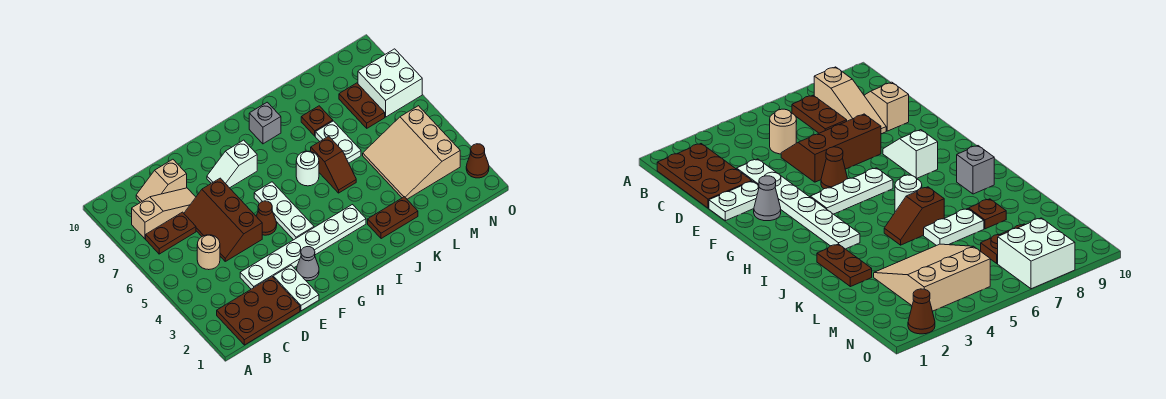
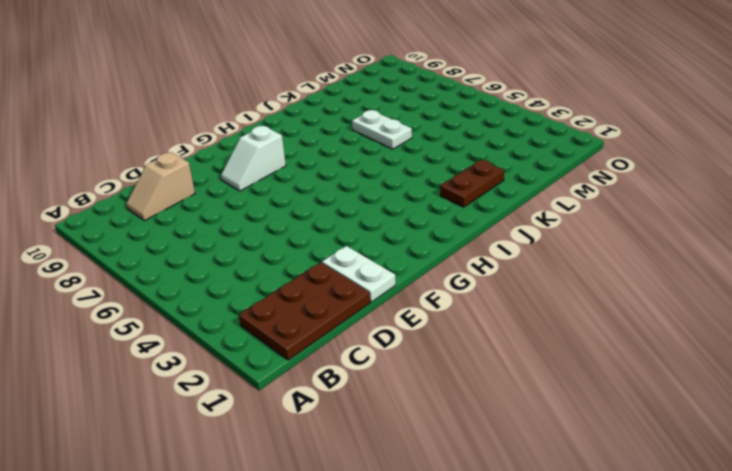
none -> brown 1x2 plate [146,212,196,254]
none -> tan 1x3 slope [132,188,196,239]
none -> tan 1x1 round brick [197,235,220,270]

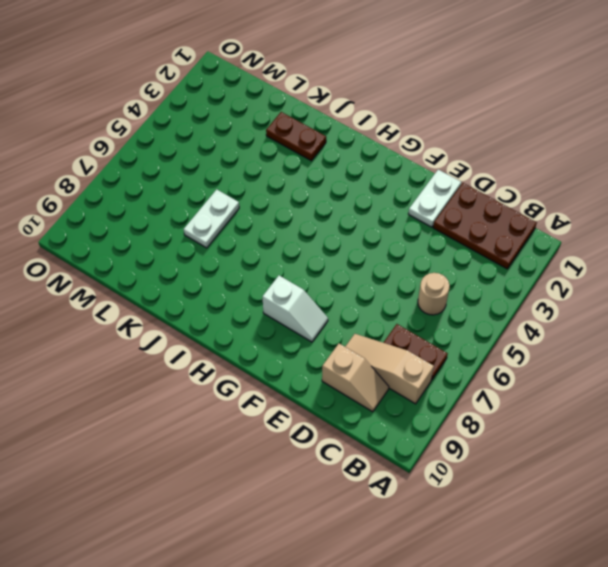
none -> white 1x6 plate [240,205,366,289]
none -> brown 2x3 slope [184,178,262,261]
none -> grey 1x1 cone [297,247,319,281]

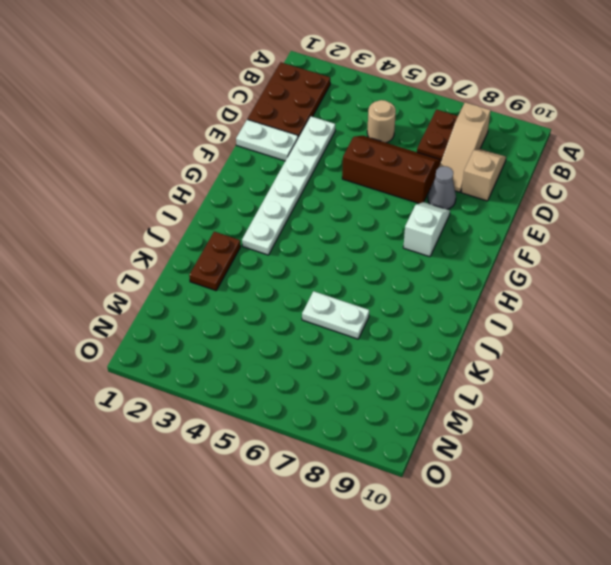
grey 1x1 cone [428,166,456,209] -> grey 1x1 cone moved to [297,247,319,281]
none -> brown 1x1 cone [256,201,277,235]
none -> white 1x3 plate [254,182,314,240]
none -> white 1x1 round brick [296,151,319,186]

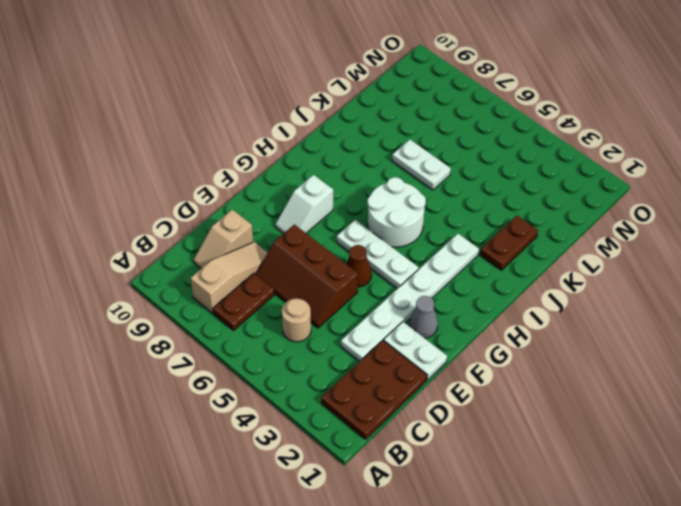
white 2x2 round brick [368,177,426,247] -> white 1x1 round brick [296,151,319,186]
none -> grey 1x1 brick [249,102,281,144]
none -> brown 1x2 slope [311,136,356,193]
none -> brown 1x1 plate [301,106,333,136]

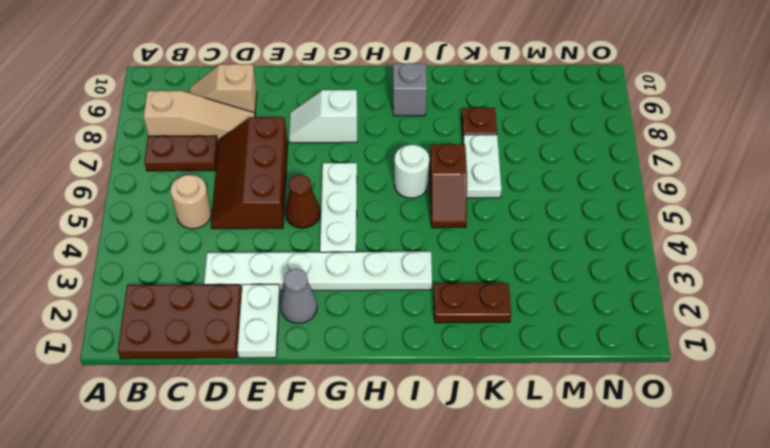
none -> tan 3x3 slope [363,106,460,199]
none -> brown 1x2 plate [339,83,385,128]
none -> white 2x2 brick [358,49,422,117]

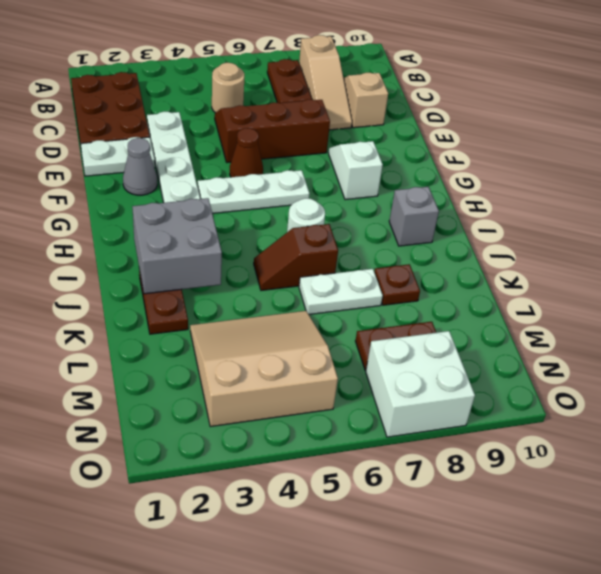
grey 2x2 brick [132,198,222,294] -> none
none -> brown 1x1 cone [466,144,489,178]

